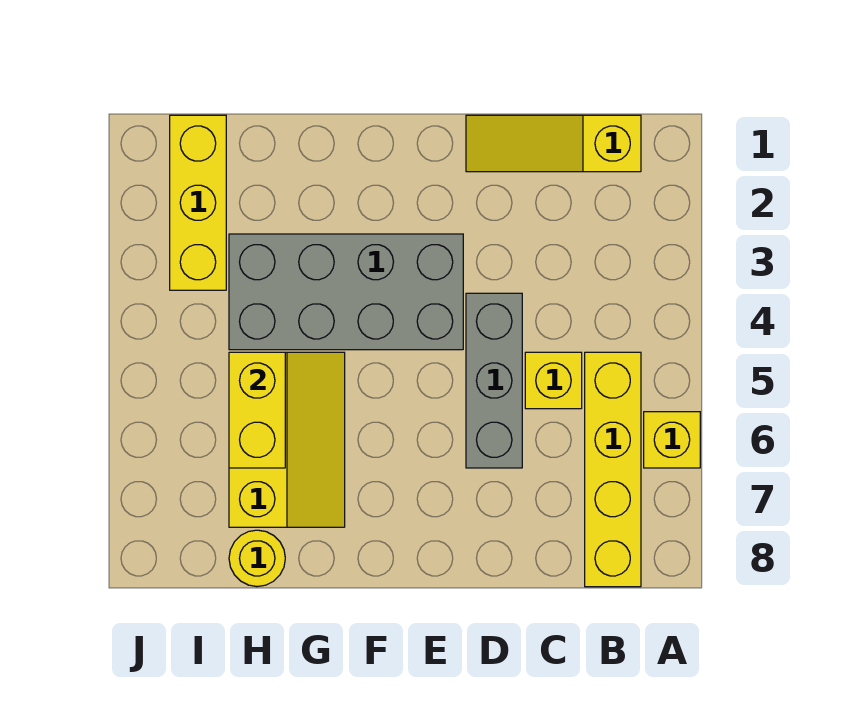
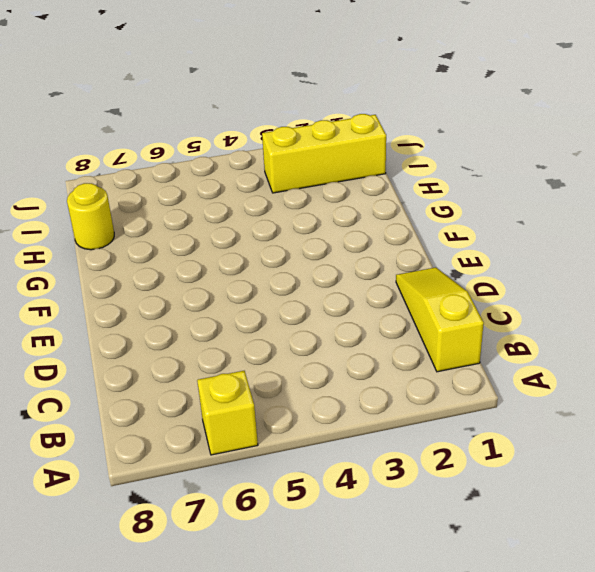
none -> yellow 1x4 brick [585,352,641,587]
none -> yellow 1x1 brick [525,352,582,409]

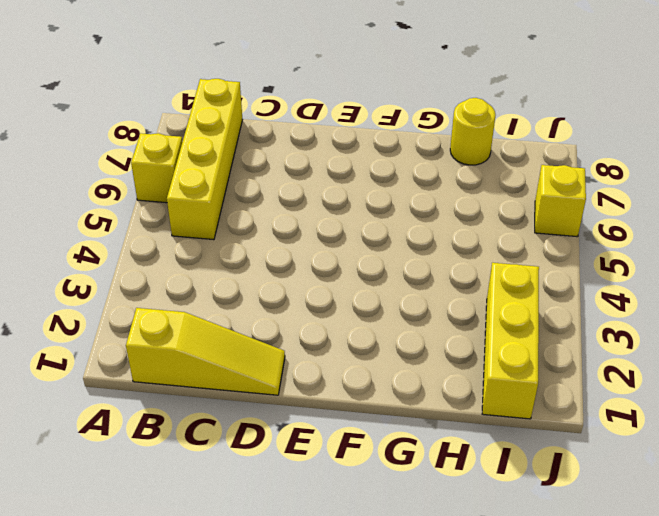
yellow 1x1 brick [535,165,586,237] -> yellow 1x1 brick moved to [525,352,582,409]
none -> grey 1x3 brick [466,293,522,468]
none -> grey 2x4 brick [229,234,463,350]

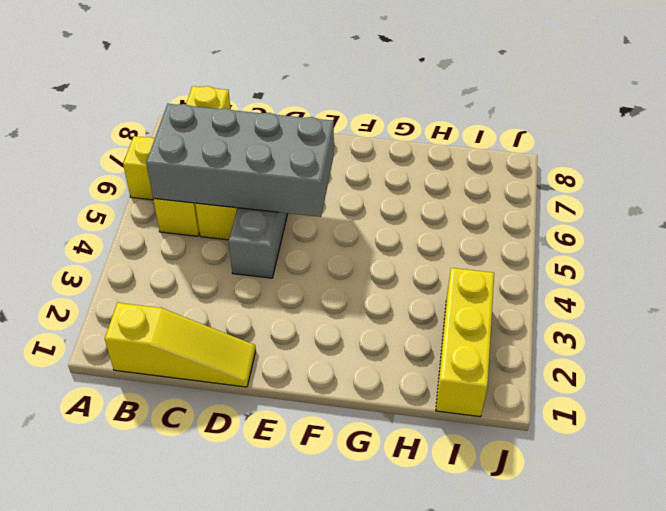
grey 2x4 brick [146,104,334,217] -> grey 2x4 brick moved to [229,234,463,350]
none -> yellow 2x3 slope [229,352,345,527]
none -> yellow 1x1 round brick [229,530,285,587]

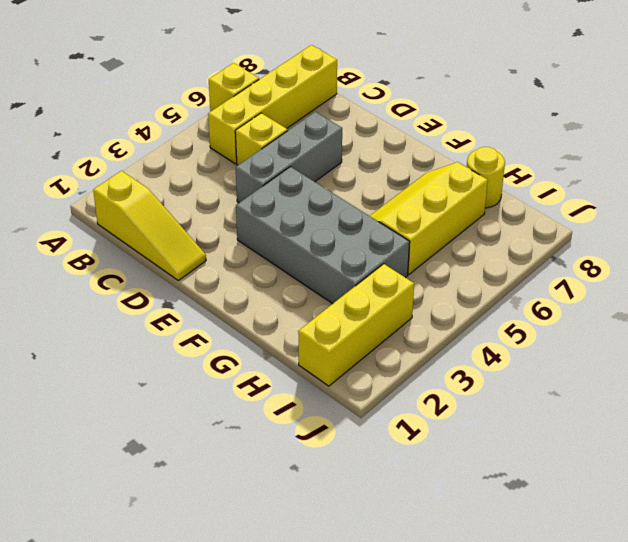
none -> yellow 1x2 brick [229,352,285,468]

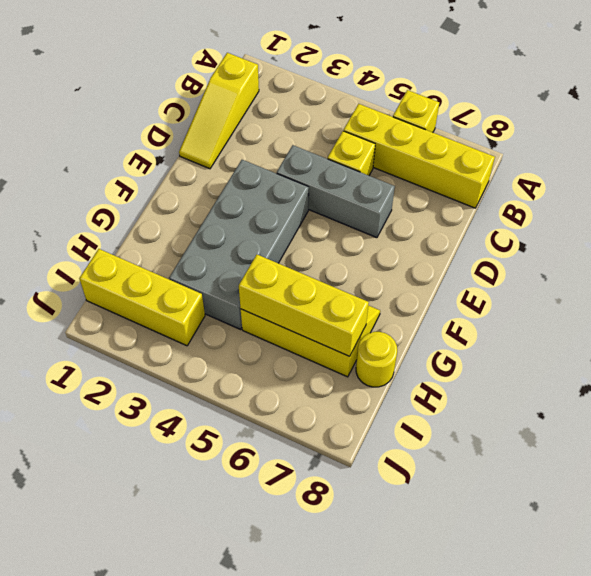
yellow 1x3 brick [239,255,369,356] -> yellow 1x2 brick [229,352,285,468]

